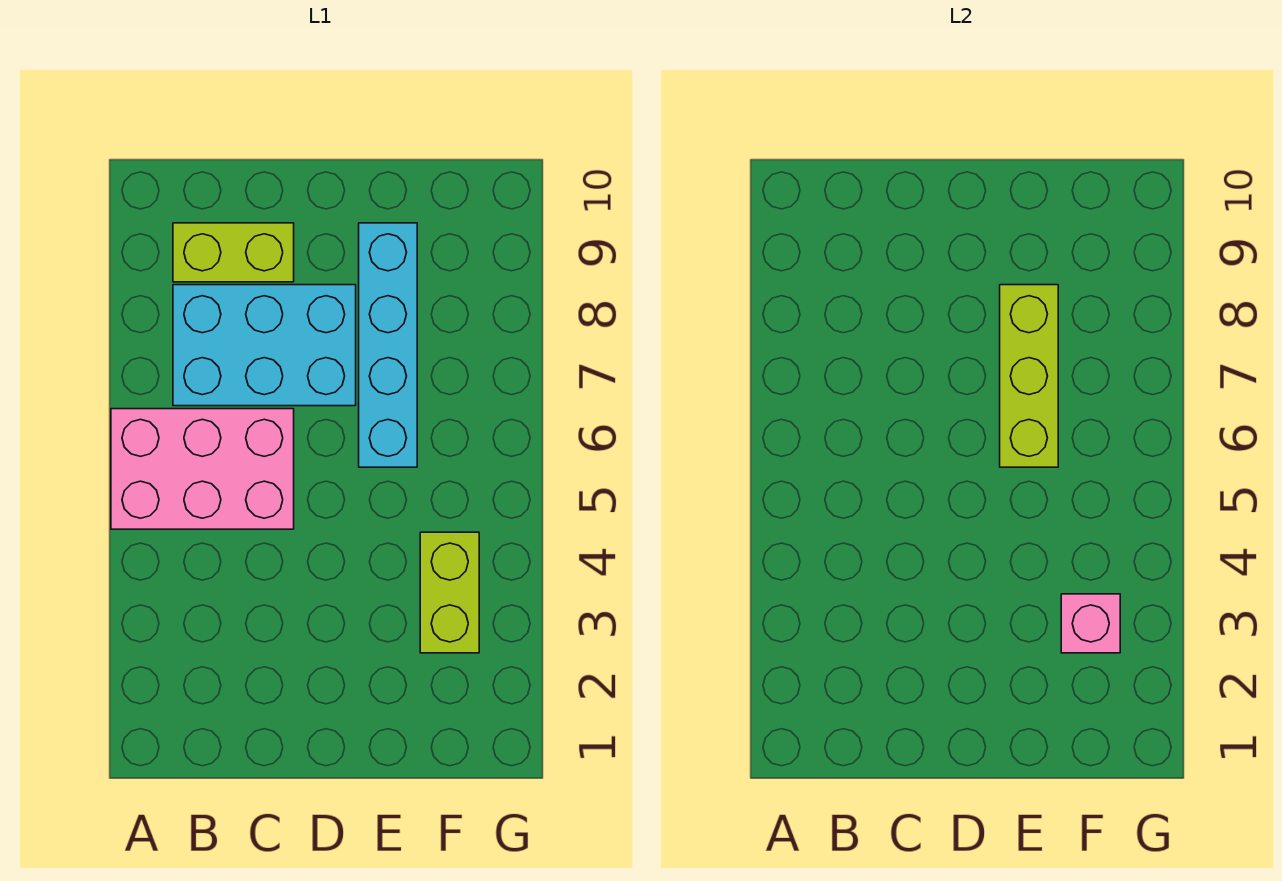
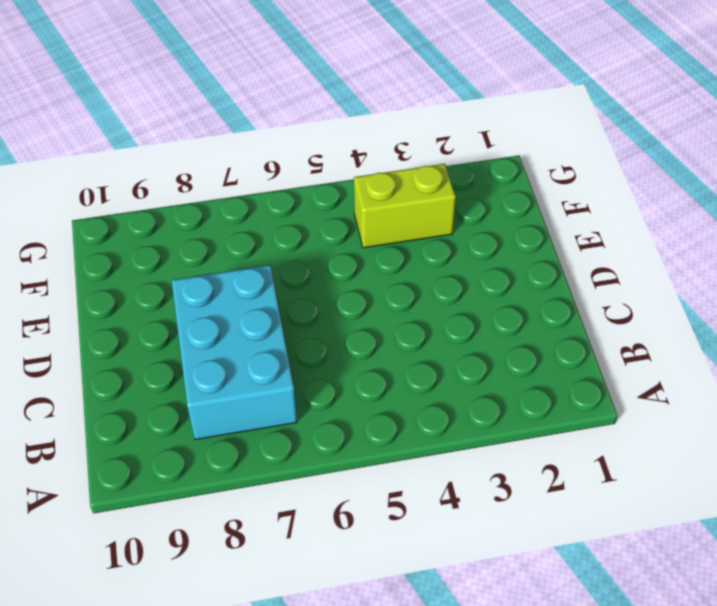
none -> pink 2x3 brick [111,409,294,529]
none -> lime 1x2 brick [173,223,294,282]

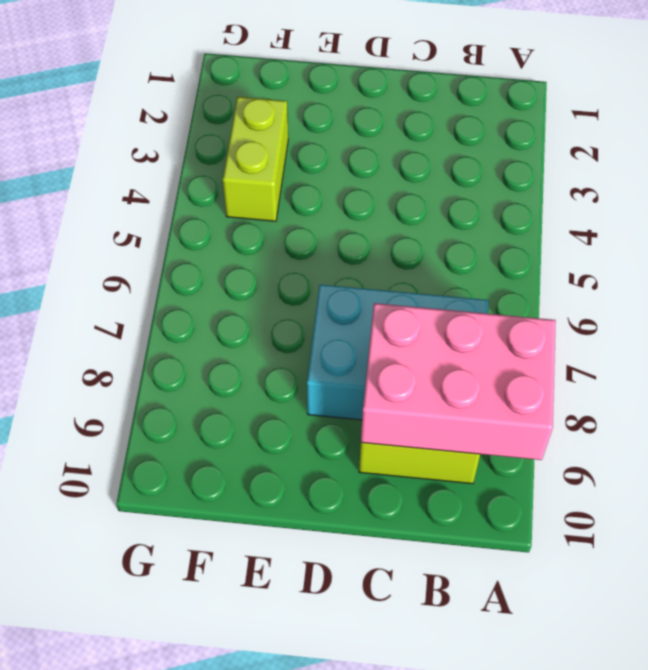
pink 2x3 brick [361,303,556,460] -> pink 2x3 brick moved to [111,409,294,529]
none -> cyan 1x4 brick [359,223,417,467]
none -> lime 1x3 brick [1000,285,1058,467]

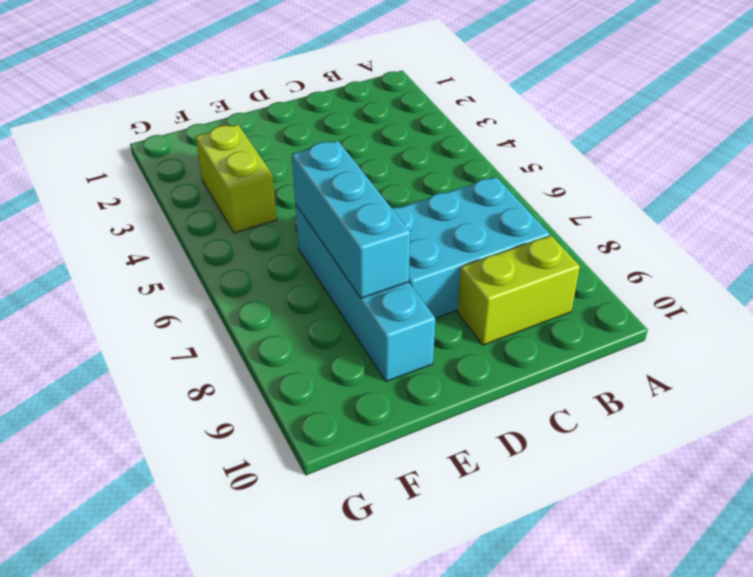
cyan 1x3 brick [292,141,410,298] -> lime 1x3 brick [1000,285,1058,467]
none -> pink 2x3 brick [111,409,294,529]
none -> pink 1x1 brick [1061,594,1120,653]

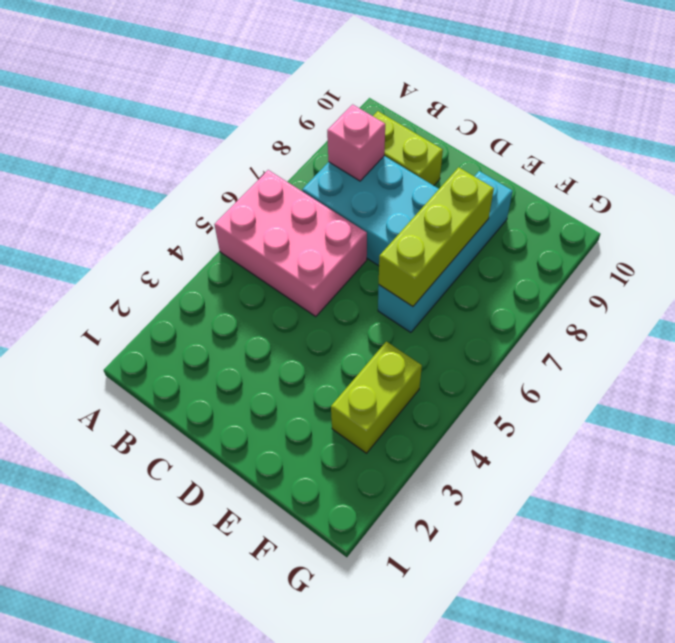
pink 1x1 brick [327,104,385,181] -> pink 1x1 brick moved to [1061,594,1120,653]

